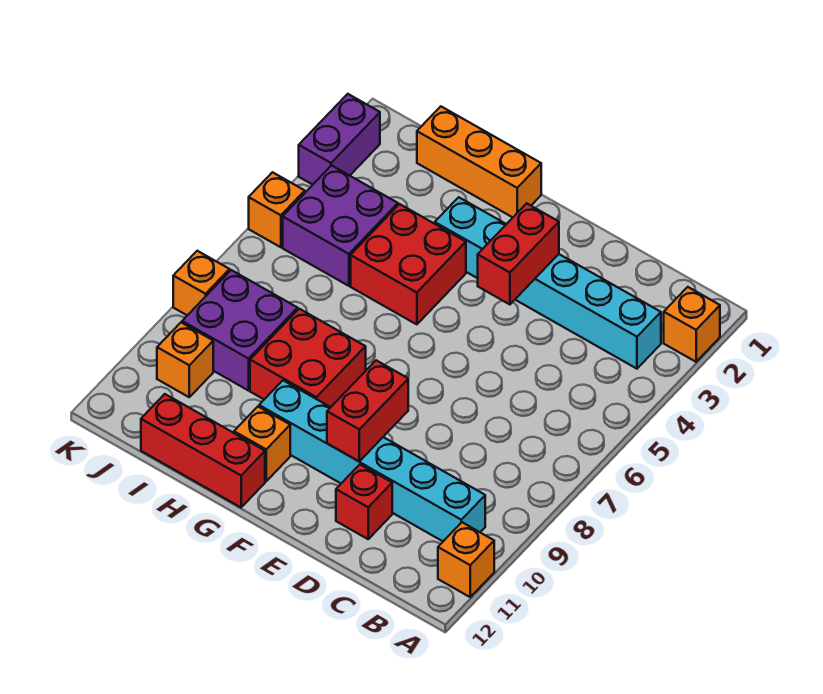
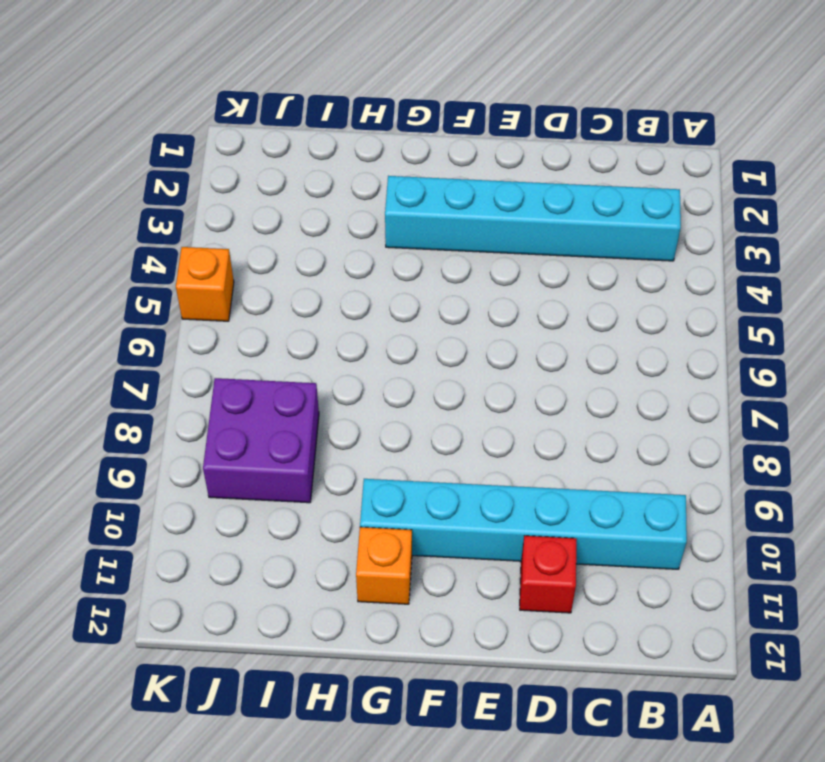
none -> orange 1x1 brick [664,287,720,362]
none -> orange 1x1 brick [438,522,494,597]
none -> orange 1x3 brick [417,107,541,217]

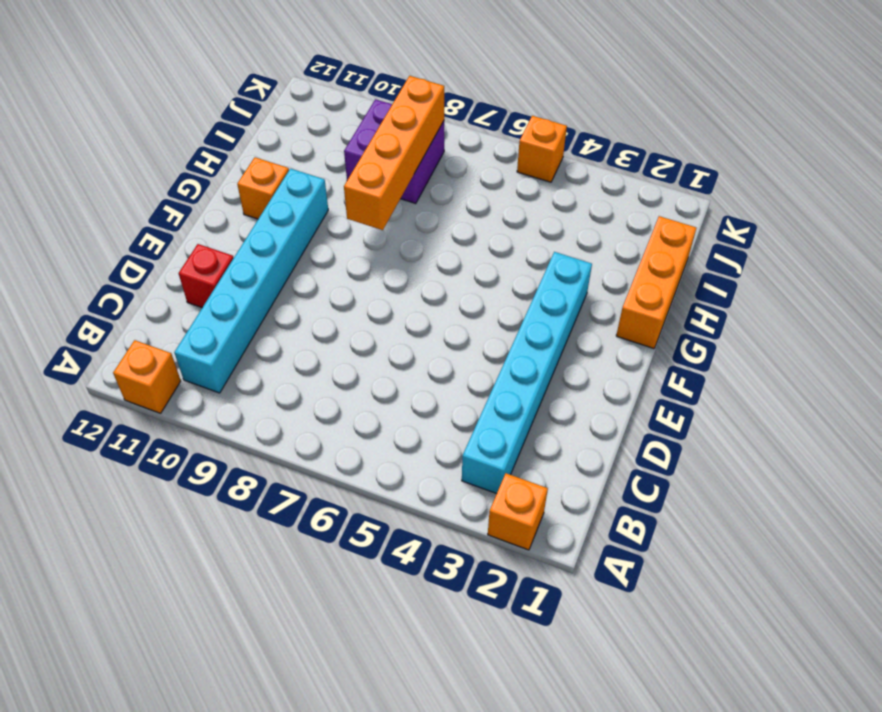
orange 1x4 brick [344,76,444,230] -> none
none -> red 2x2 brick [351,204,466,324]
none -> red 2x2 brick [250,309,366,407]
none -> red 1x3 brick [141,394,265,507]

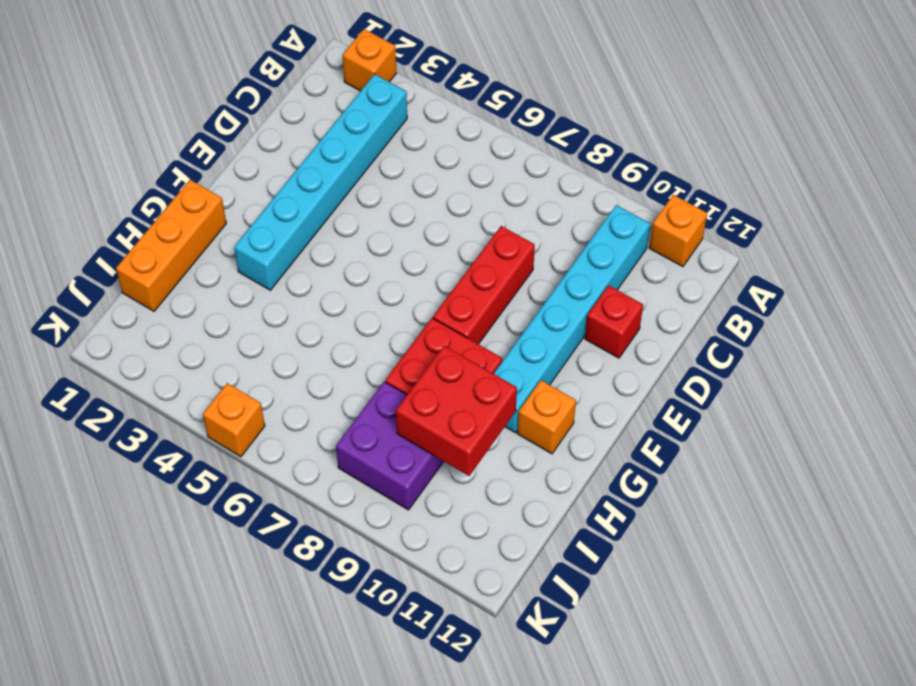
red 1x3 brick [433,226,535,344] -> red 1x3 brick moved to [141,394,265,507]
red 2x2 brick [396,346,517,476] -> red 2x2 brick moved to [351,204,466,324]
none -> purple 2x2 brick [283,165,398,286]
none -> orange 1x1 brick [157,323,213,397]
none -> purple 1x2 brick [299,94,380,185]

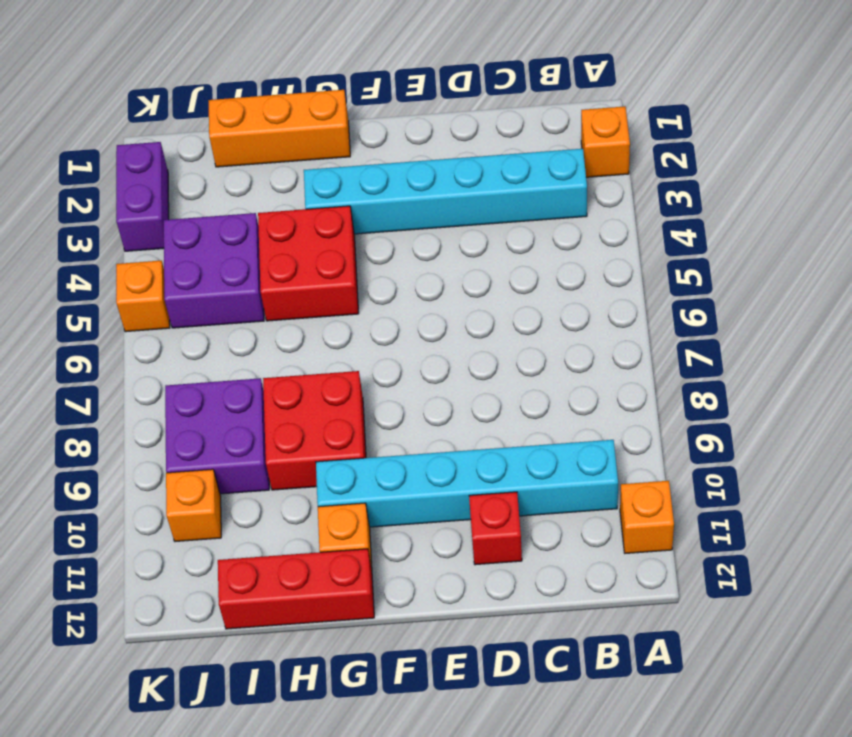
none -> orange 1x1 brick [173,251,230,315]
none -> red 1x2 brick [478,203,559,304]
none -> red 1x2 brick [327,360,408,461]

